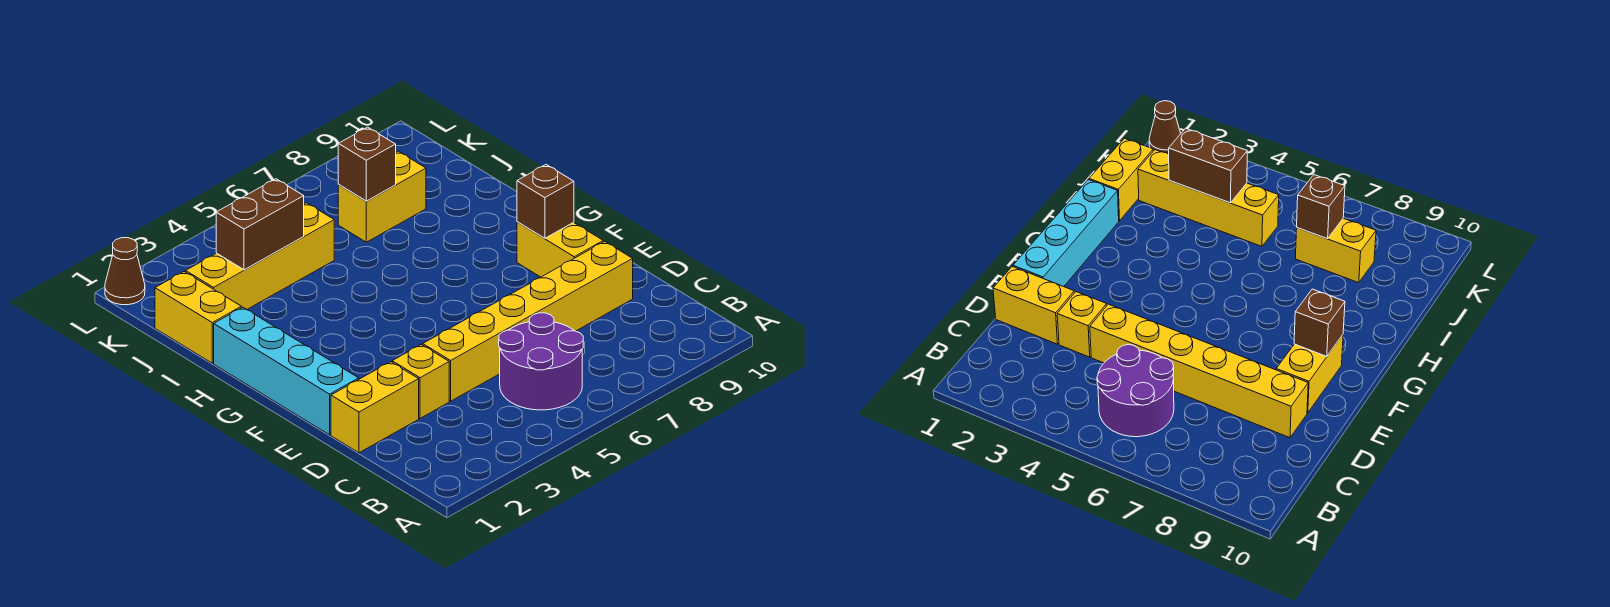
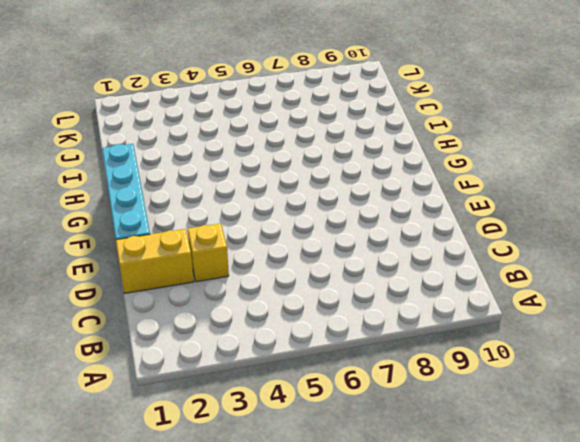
none -> purple 2x2 round brick [499,313,583,410]
none -> yellow 1x6 brick [423,241,633,401]
none -> yellow 1x2 brick [517,222,603,277]

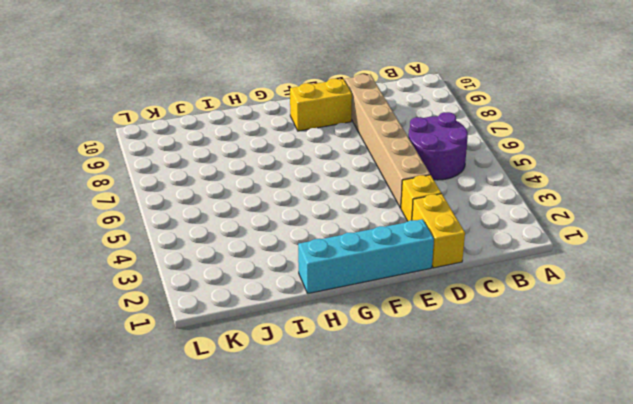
tan 1x6 brick [345,74,430,208] -> yellow 1x6 brick [423,241,633,401]
none -> yellow 1x2 brick [155,272,241,363]
none -> yellow 1x4 brick [186,203,334,310]
none -> yellow 1x2 brick [338,151,426,242]

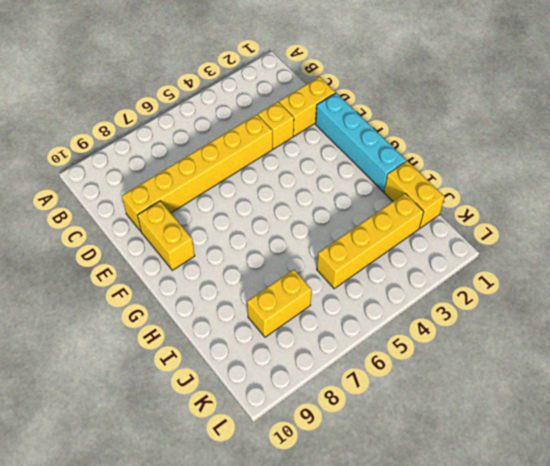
none -> purple 2x2 round brick [499,313,583,410]
none -> brown 1x1 cone [105,238,145,305]
none -> brown 1x1 brick [517,165,574,238]

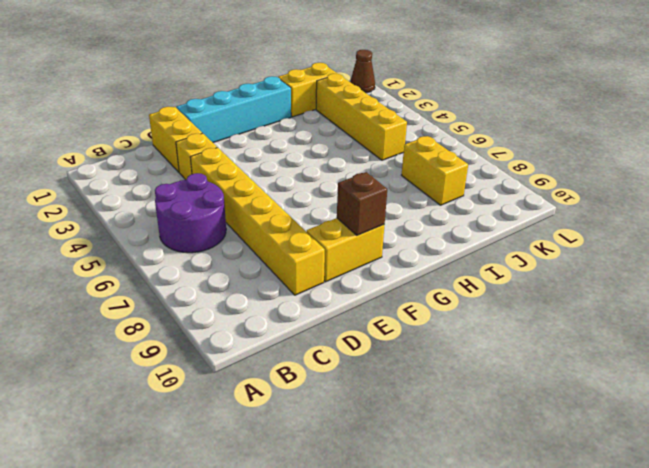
none -> brown 1x2 brick [216,179,304,270]
none -> brown 1x1 brick [338,127,396,201]

